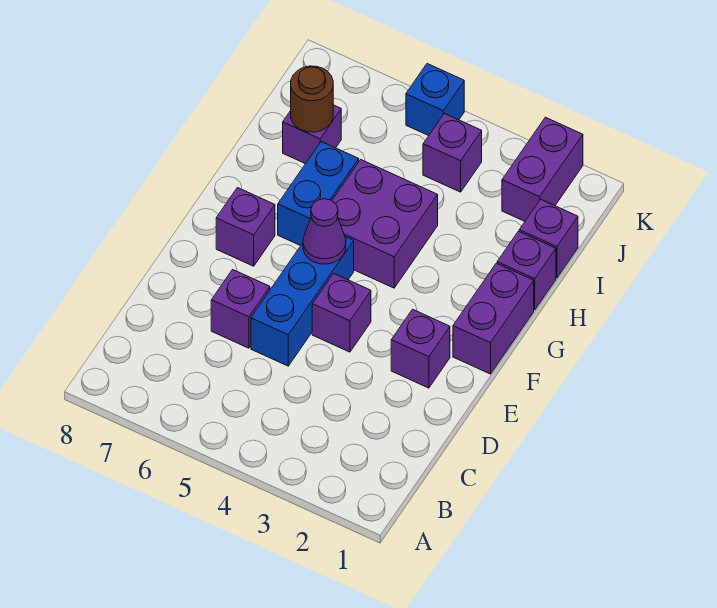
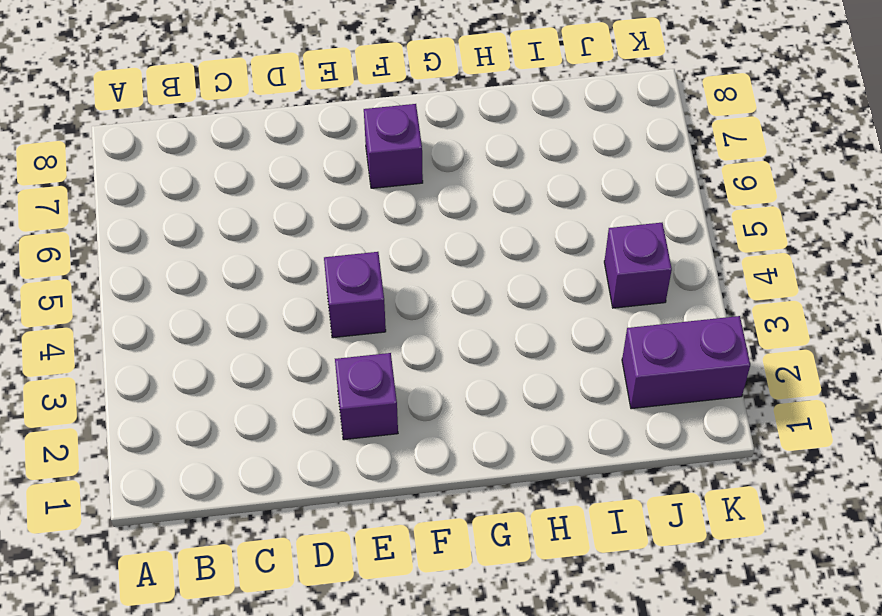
none -> blue 1x3 brick [251,237,354,366]
none -> purple 1x1 brick [211,270,270,348]
none -> purple 1x2 brick [453,263,534,374]

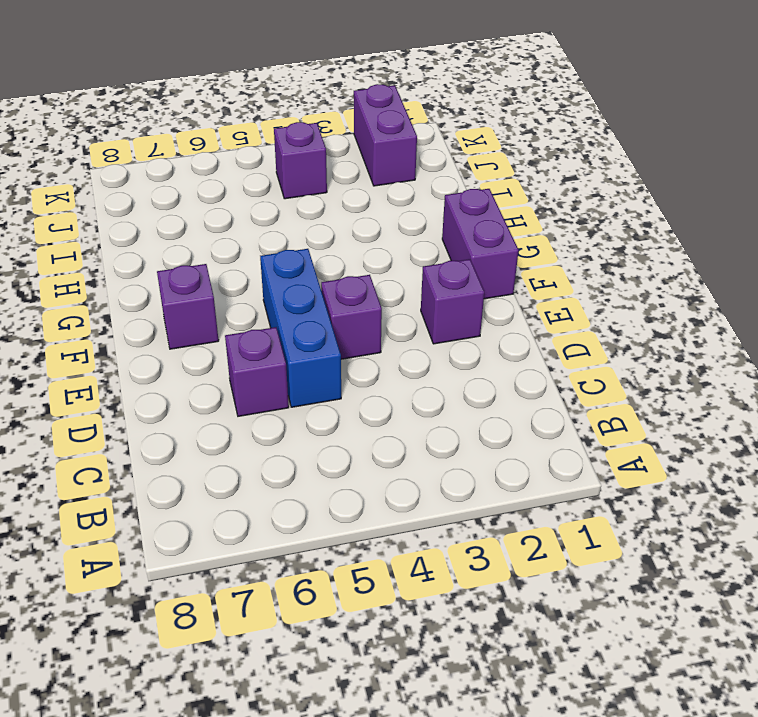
none -> purple 2x2 brick [332,160,438,288]
none -> blue 1x2 brick [278,142,359,246]
none -> purple 1x1 brick [497,231,556,310]

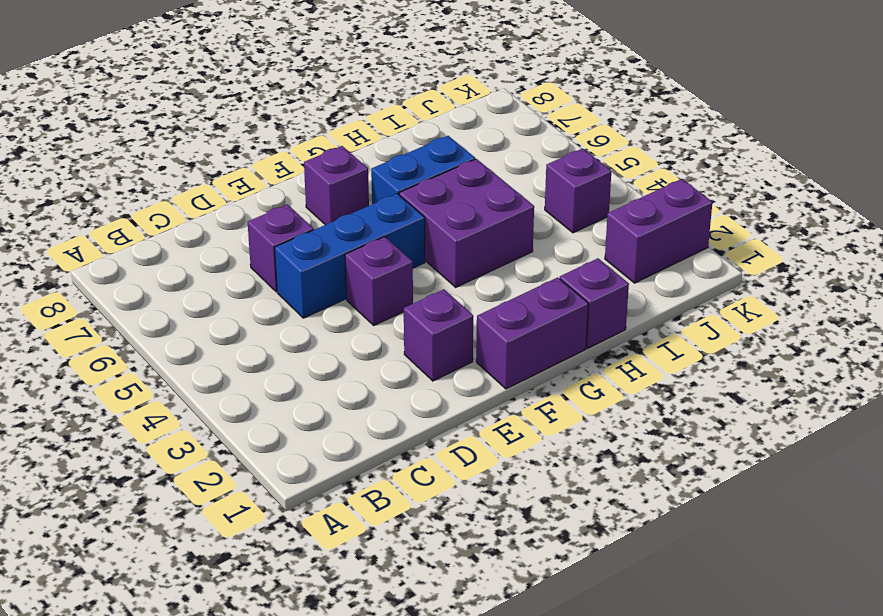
none -> purple 1x1 brick [519,199,578,278]
none -> purple 1x1 brick [283,105,341,164]
none -> blue 1x1 brick [406,64,464,136]

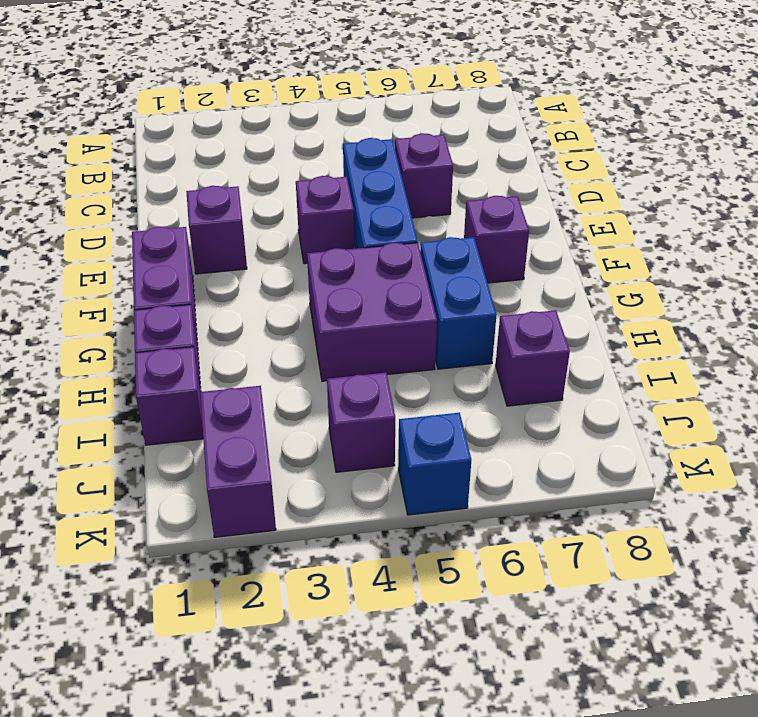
none -> purple 1x1 cone [303,199,346,264]
none -> brown 1x1 round brick [291,66,333,132]

